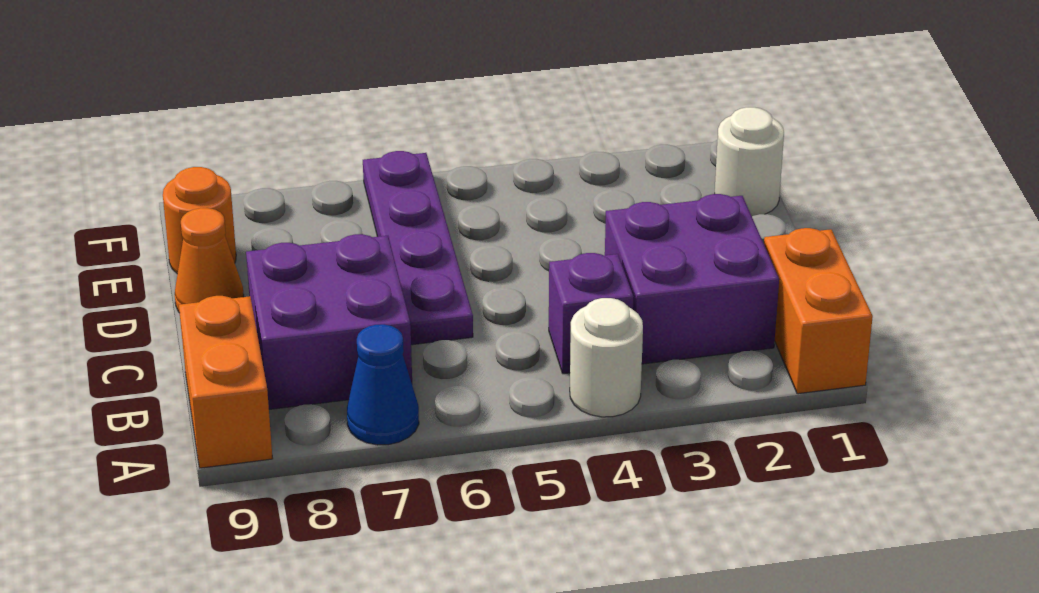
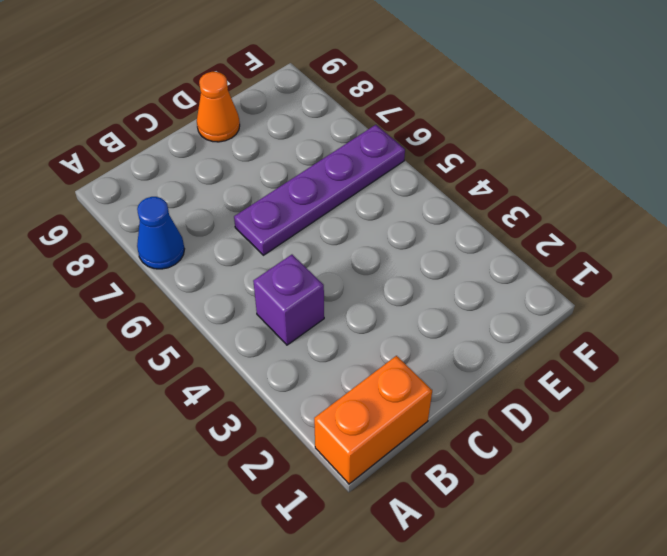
none -> white 1x1 round brick [570,298,643,417]
none -> orange 1x2 brick [179,296,273,468]

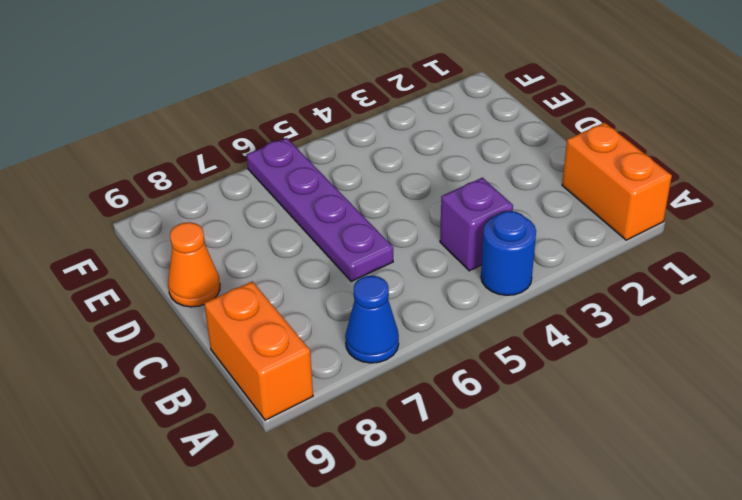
blue 1x1 round brick [481,211,536,295] -> white 1x1 round brick [570,298,643,417]
none -> purple 2x2 brick [605,194,779,364]
none -> purple 2x2 brick [246,234,412,409]

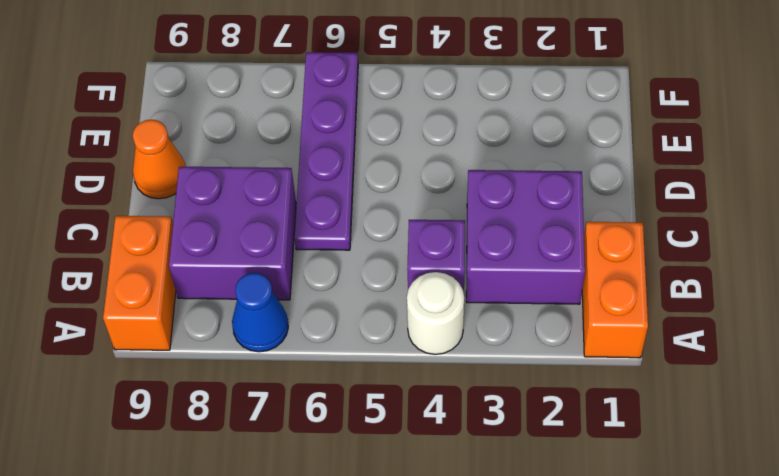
none -> white 1x1 round brick [715,107,784,216]
none -> orange 1x1 round brick [163,167,236,274]

